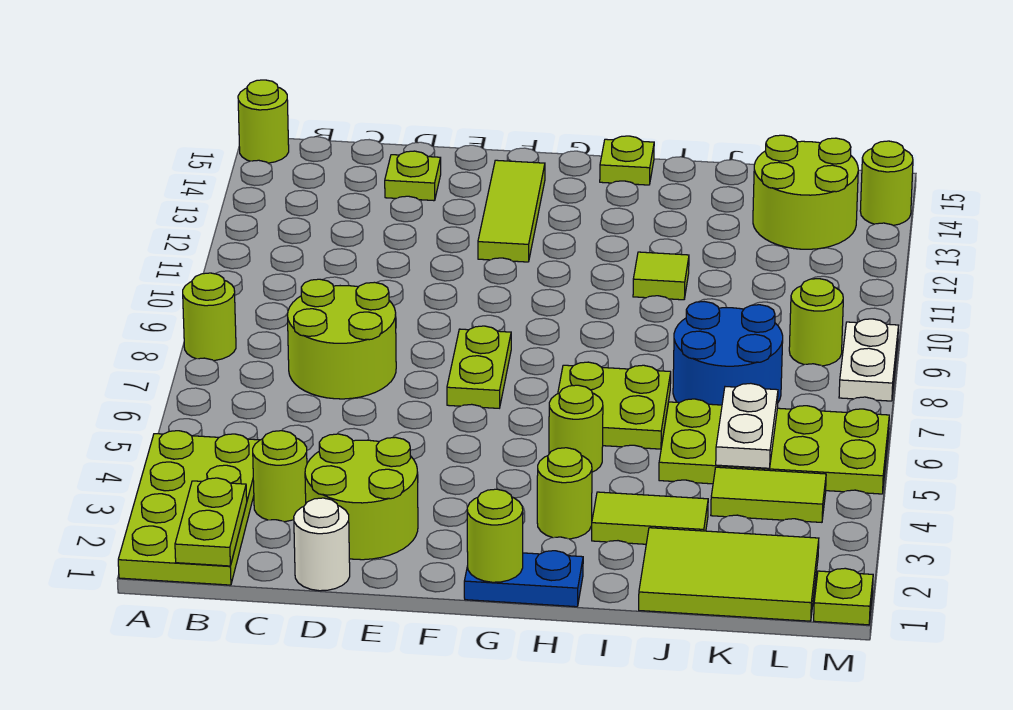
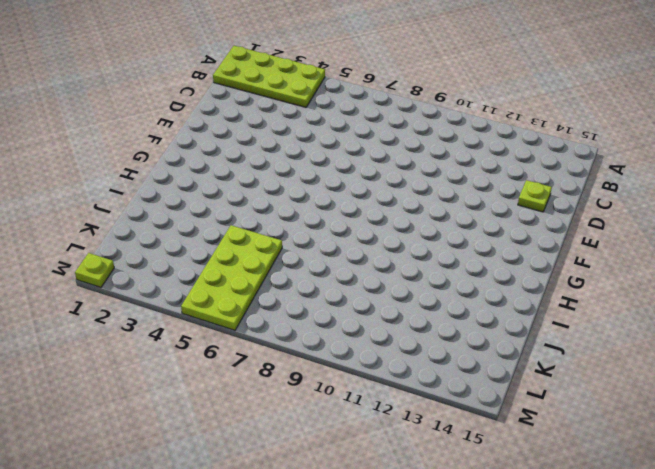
none -> lime 1x1 round brick [183,273,236,361]
none -> lime 1x1 round brick [238,80,289,163]
none -> lime 1x1 round brick [253,431,307,522]

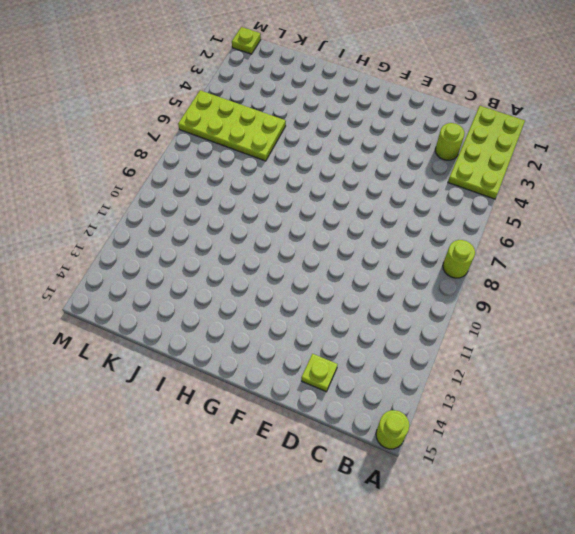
none -> lime 2x2 round brick [288,279,396,399]
none -> white 1x1 round brick [294,498,350,591]
none -> lime 2x2 round brick [305,434,418,560]

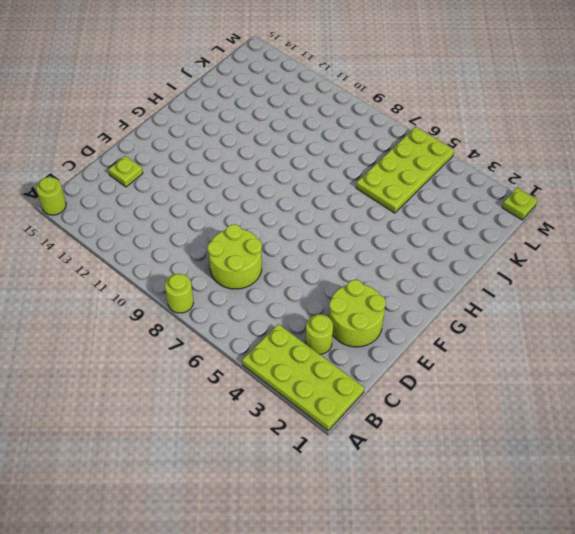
none -> white 1x1 round brick [294,498,350,591]
none -> lime 1x2 plate [447,326,511,408]
none -> lime 1x3 tile [478,160,545,262]

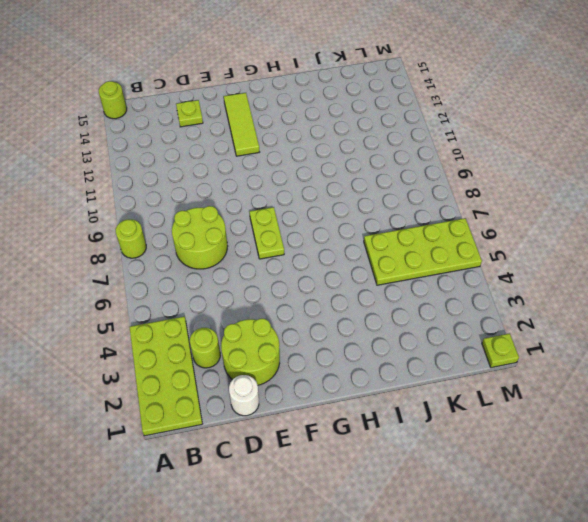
none -> blue 1x2 plate [464,551,583,607]
none -> lime 1x1 round brick [537,448,592,539]
none -> lime 1x1 round brick [549,385,603,472]

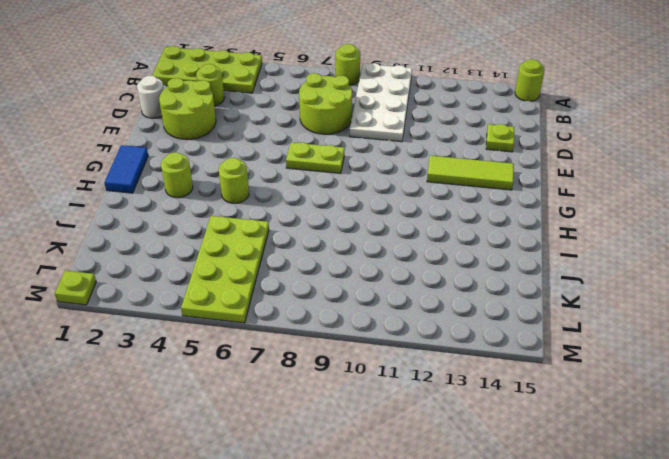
white 2x4 plate [350,63,412,142] -> none
blue 1x2 tile [104,145,148,193] -> blue 1x2 plate [464,551,583,607]
none -> lime 2x2 plate [558,362,671,449]
none -> lime 1x1 plate [600,136,654,185]
none -> lime 1x2 tile [592,492,708,544]

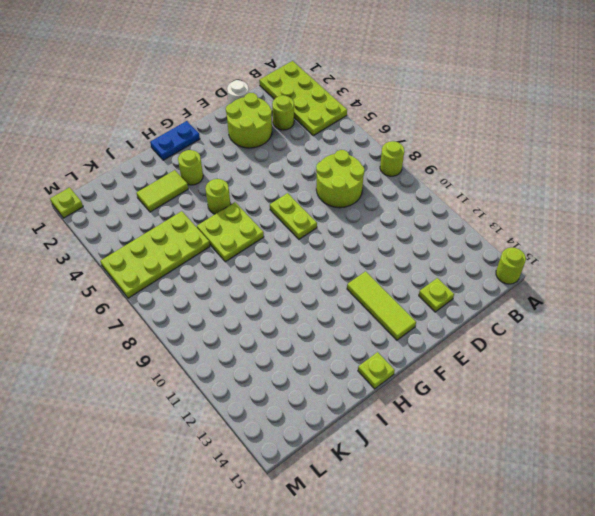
none -> lime 1x1 tile [633,252,689,300]
none -> lime 2x3 tile [639,528,819,621]
none -> blue 2x2 round brick [673,302,783,405]

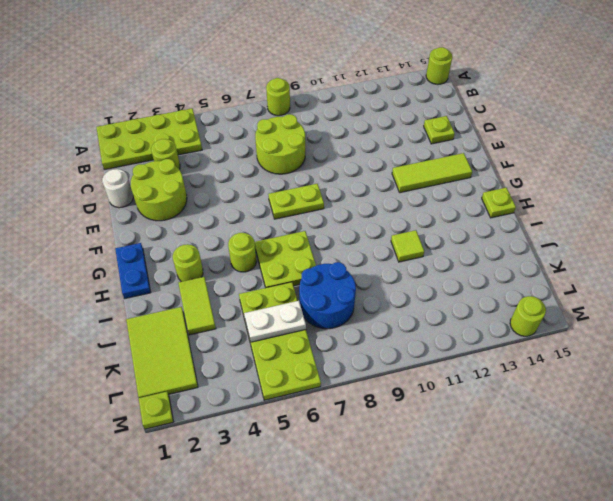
none -> lime 1x2 tile [711,467,826,522]
none -> lime 2x2 round brick [753,135,858,249]
none -> lime 1x1 round brick [789,279,843,366]

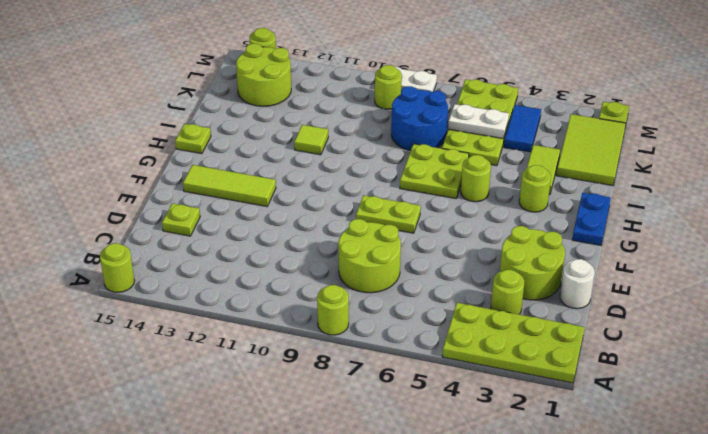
blue 1x2 tile [504,105,541,152] -> lime 1x2 tile [711,467,826,522]
none -> lime 1x2 plate [175,478,247,566]
none -> lime 1x1 round brick [467,489,523,582]

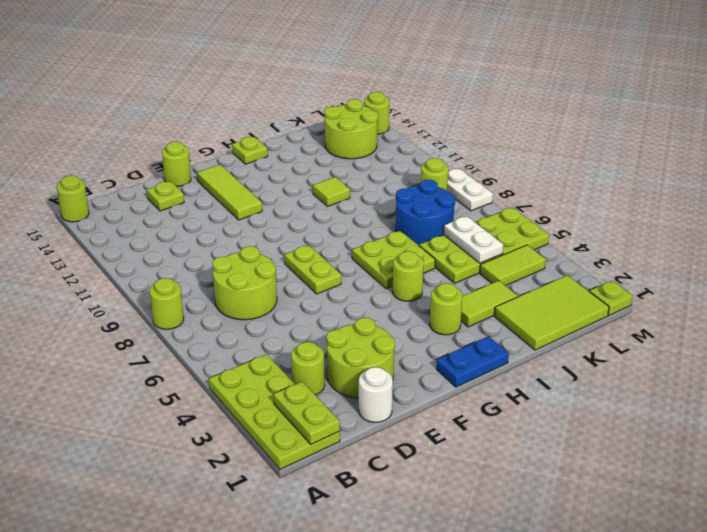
lime 1x1 round brick [162,142,191,186] -> lime 1x1 round brick moved to [467,489,523,582]

